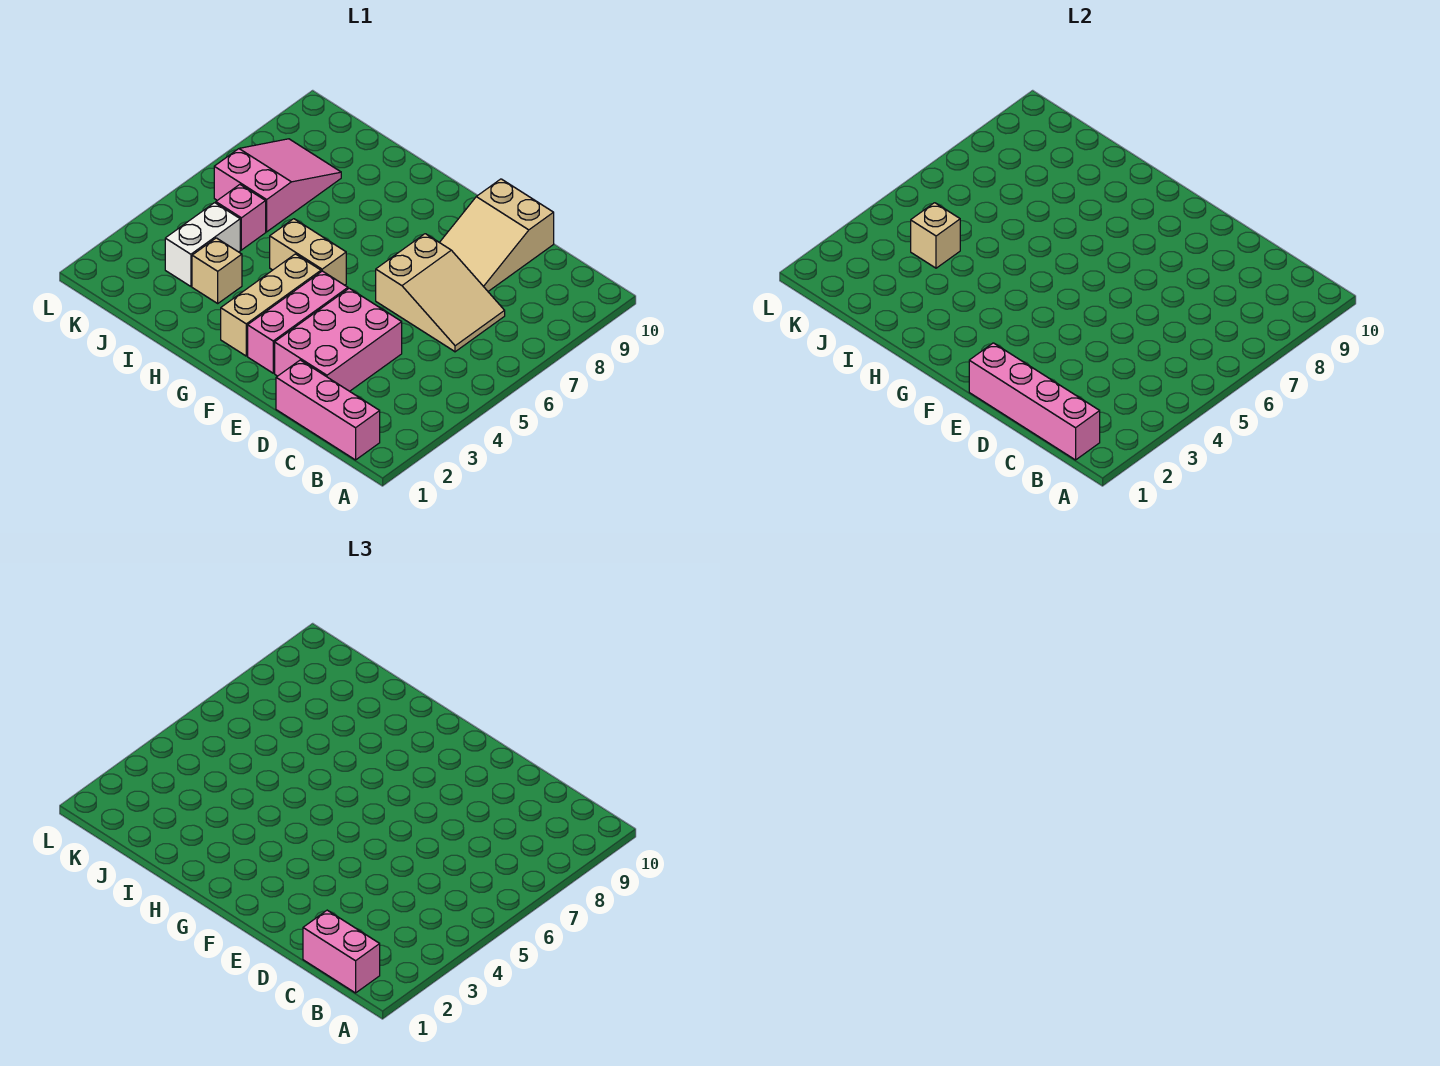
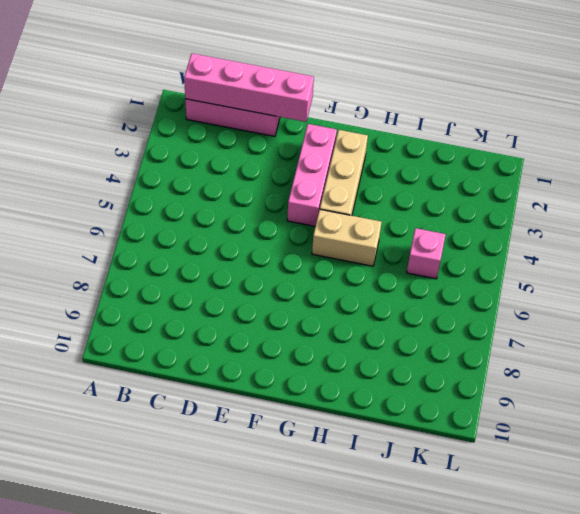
none -> tan 2x3 slope [376,234,505,352]
none -> pink 2x3 brick [275,288,402,391]
none -> tan 2x3 slope [439,179,554,291]

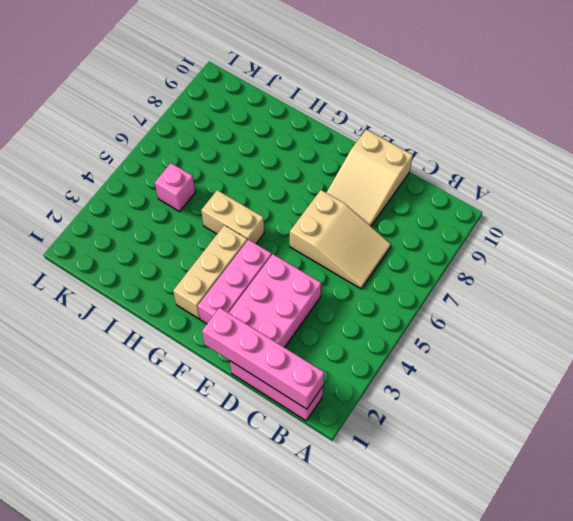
none -> tan 1x1 brick [192,238,242,303]
none -> white 1x2 brick [165,203,240,286]
none -> pink 2x3 slope [214,139,341,232]

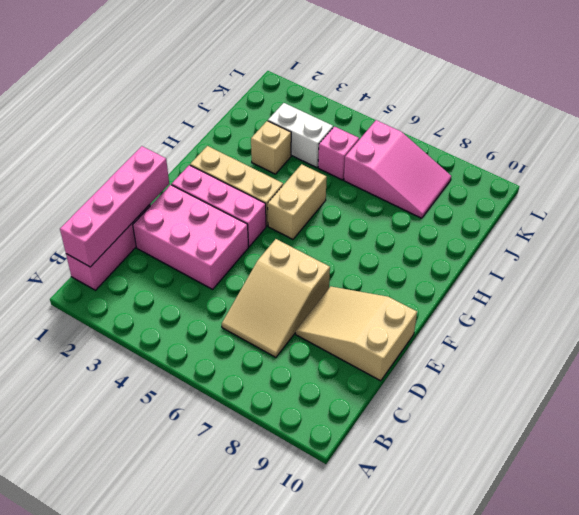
none -> tan 1x1 brick [911,203,960,268]
none -> pink 1x2 brick [303,910,380,993]

